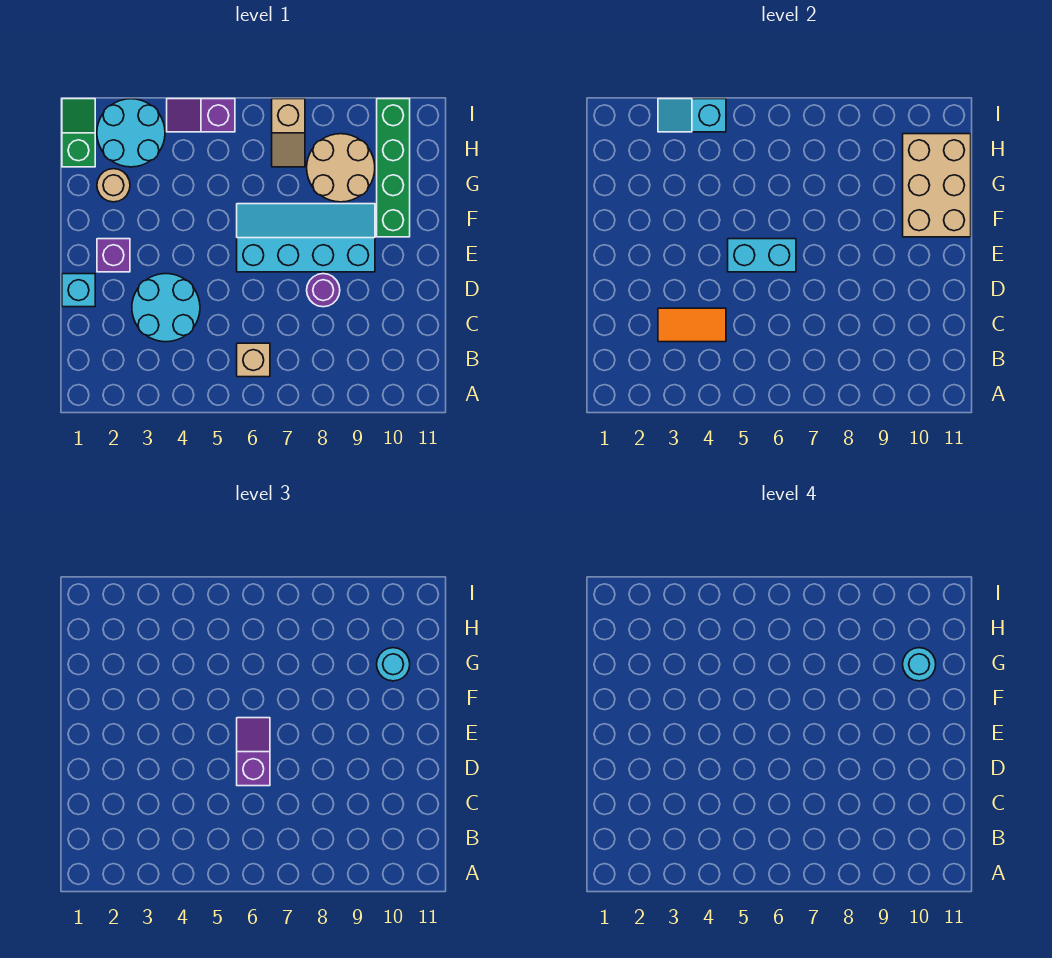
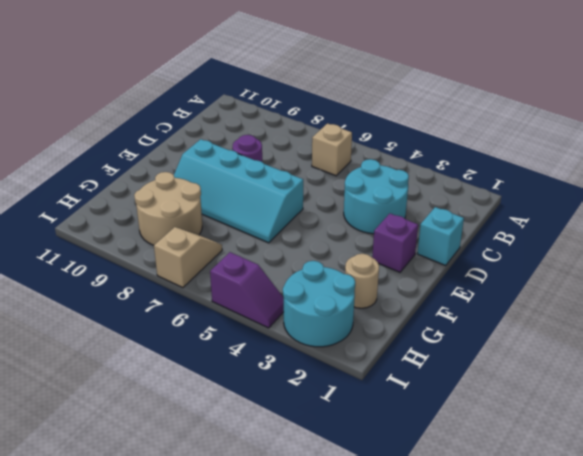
none -> green 1x4 brick [377,99,410,237]
none -> green 1x2 slope [62,99,95,167]
none -> orange 1x2 tile [658,308,726,342]

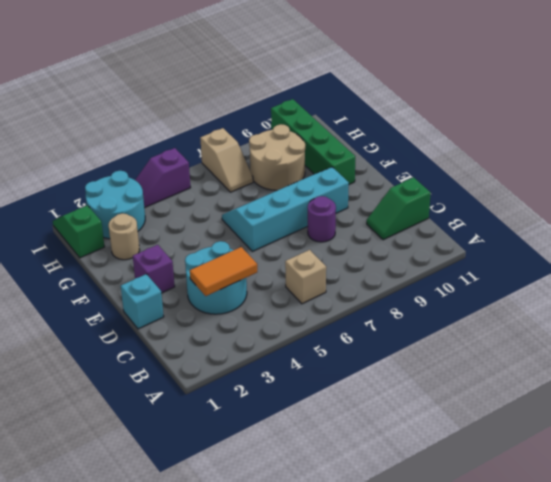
green 1x2 slope [367,177,431,240] -> none
none -> cyan 1x2 brick [728,239,796,272]
none -> tan 2x3 brick [903,134,971,237]
none -> cyan 1x2 slope [658,99,726,132]

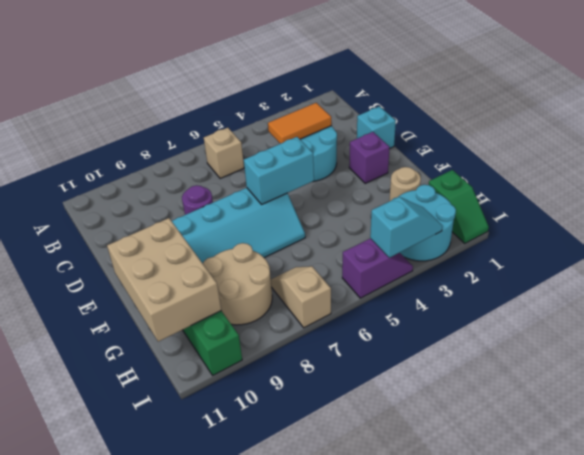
none -> purple 1x2 slope [237,718,270,786]
none -> cyan 1x1 round brick [377,648,410,681]
none -> cyan 1x1 round brick [903,648,936,681]

